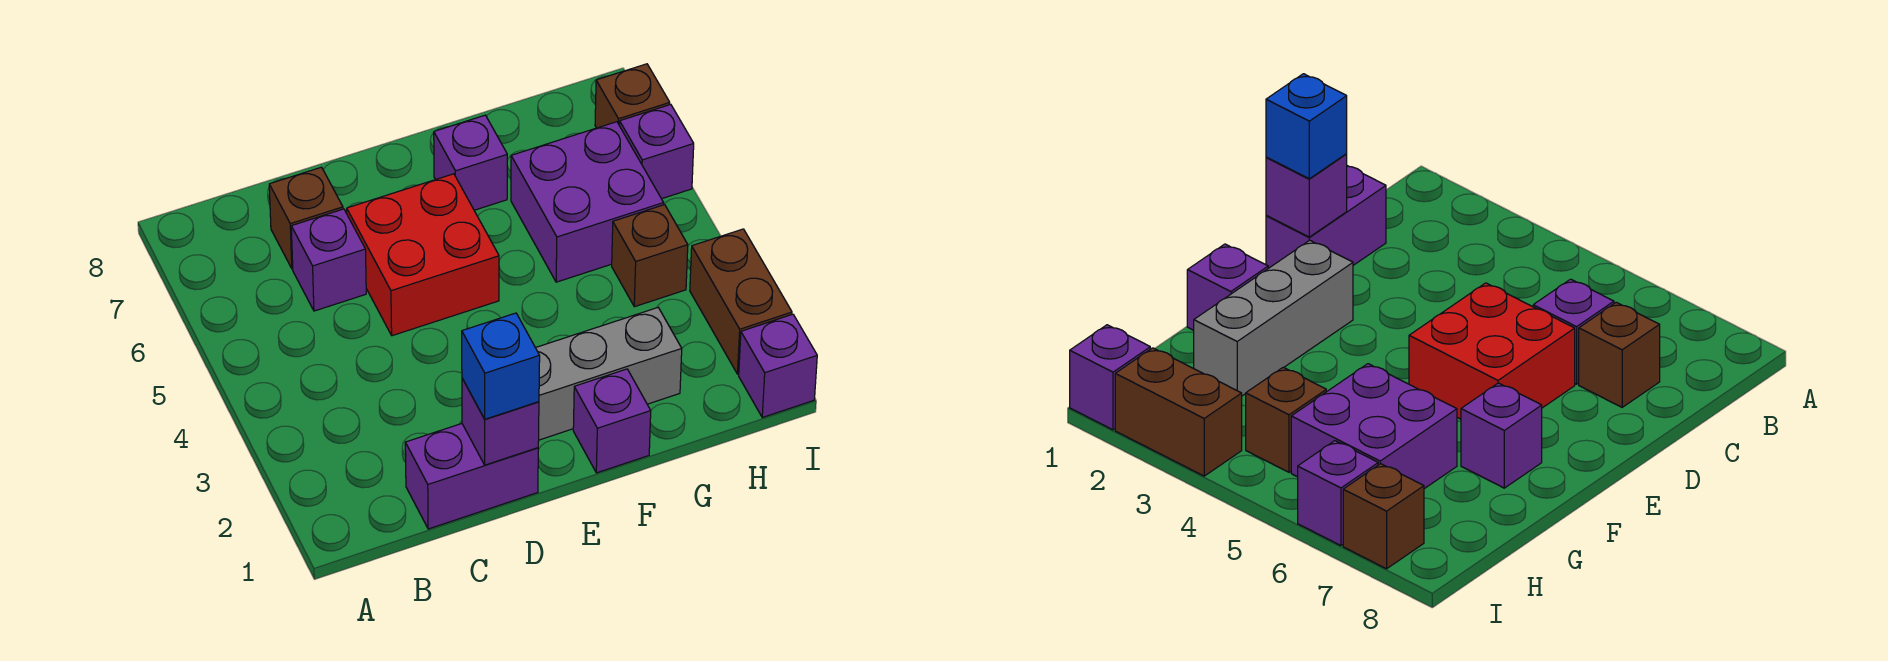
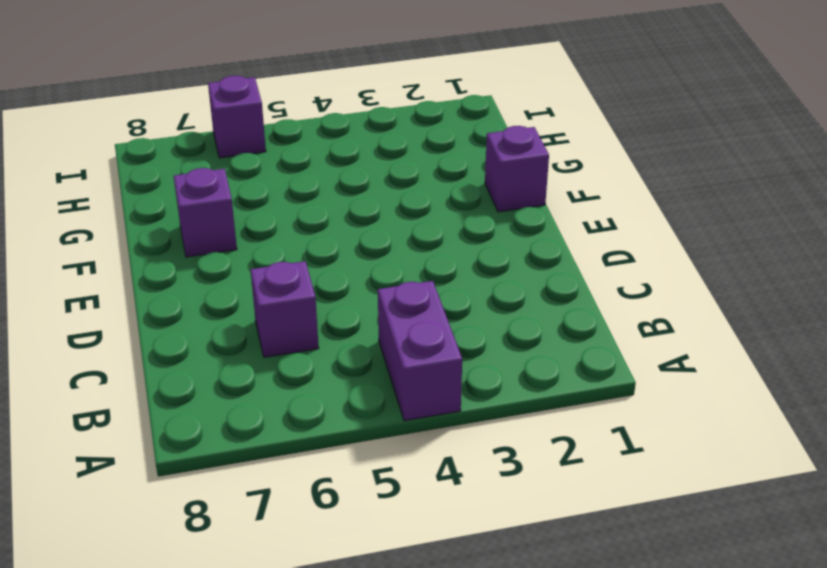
purple 1x2 brick [378,281,462,421] -> purple 1x2 brick moved to [405,424,538,529]
none -> brown 1x1 brick [269,167,343,269]
none -> red 2x2 brick [347,174,499,336]
none -> grey 1x3 brick [536,308,682,440]

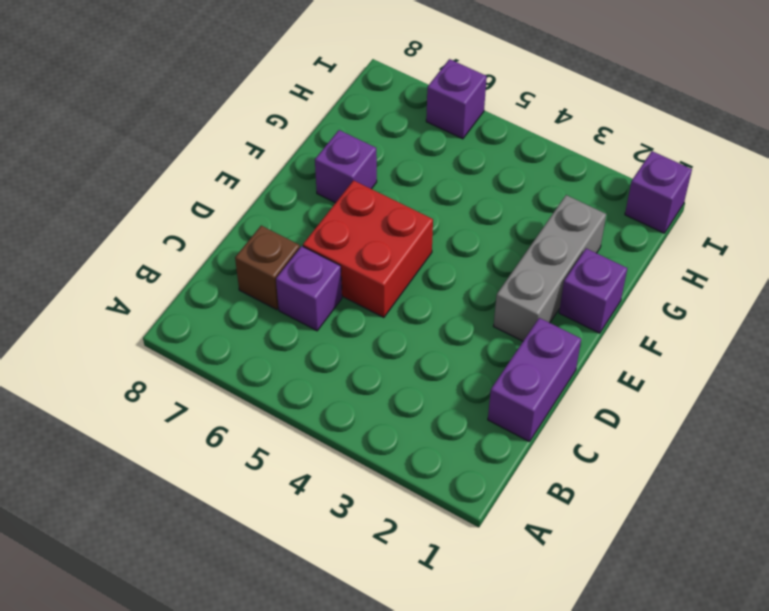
none -> purple 2x2 brick [511,122,664,282]
none -> brown 1x1 brick [612,205,688,307]
none -> brown 1x2 brick [690,229,792,374]

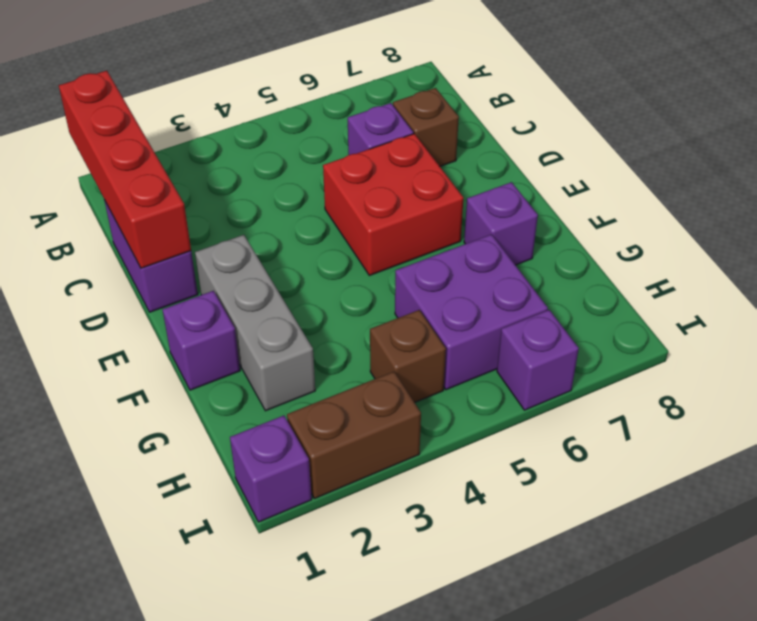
red 1x4 brick [59,71,191,268] -> purple 1x1 brick [462,379,539,465]
none -> brown 1x1 brick [595,64,670,128]
none -> blue 1x1 brick [462,313,540,419]

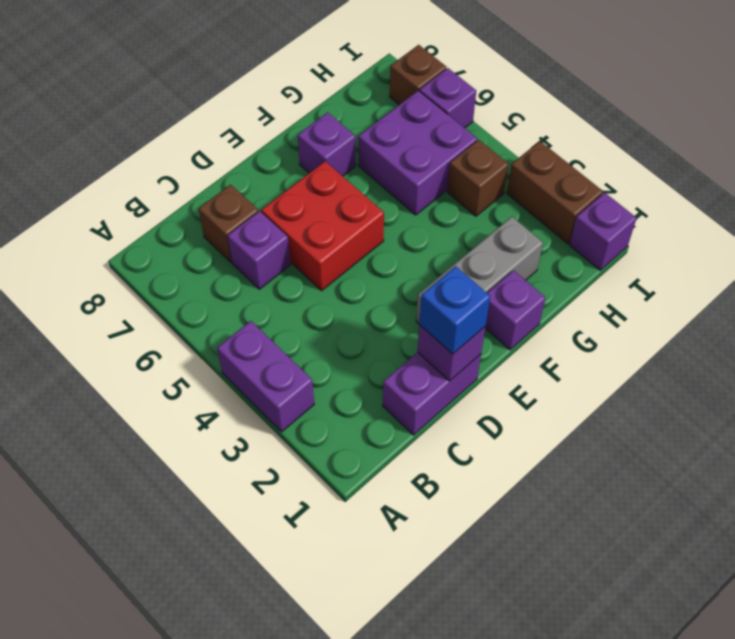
purple 1x2 brick [217,321,314,432] -> none

